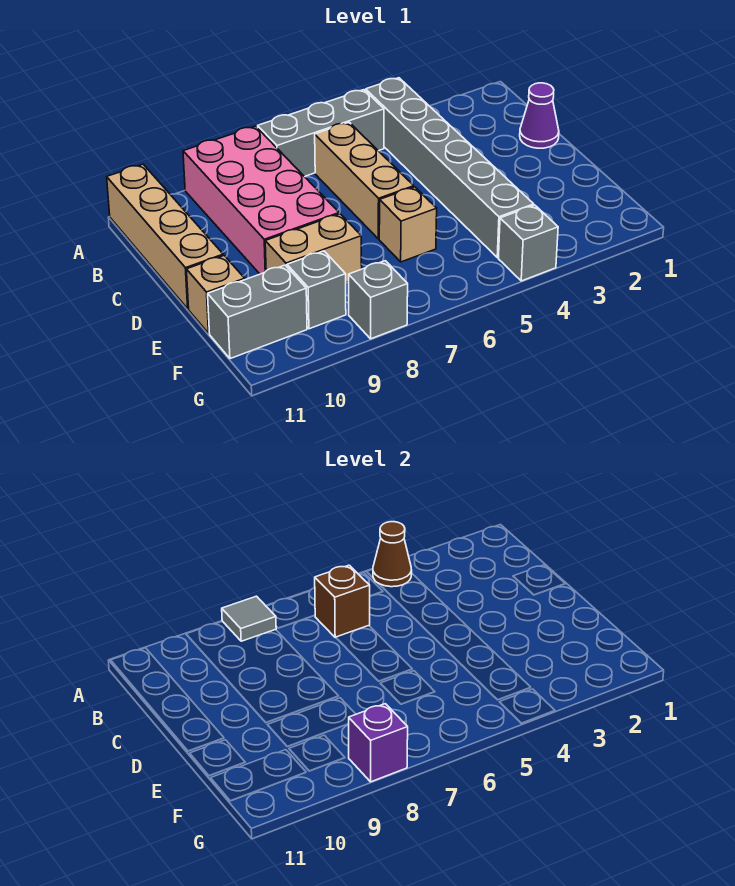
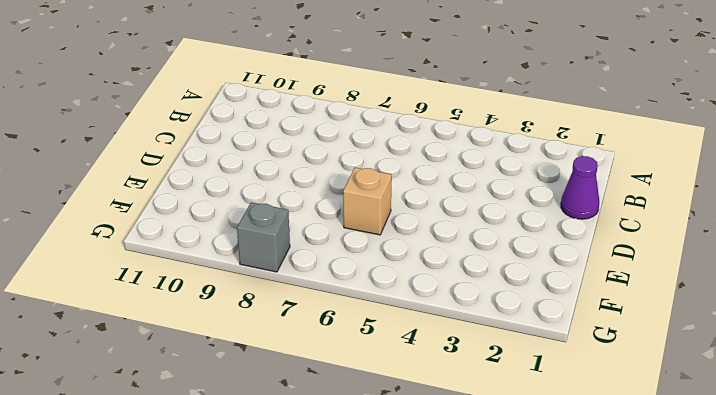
none -> grey 1x6 brick [366,78,534,258]
none -> grey 1x3 brick [258,90,384,177]
none -> pink 2x4 brick [183,126,339,274]

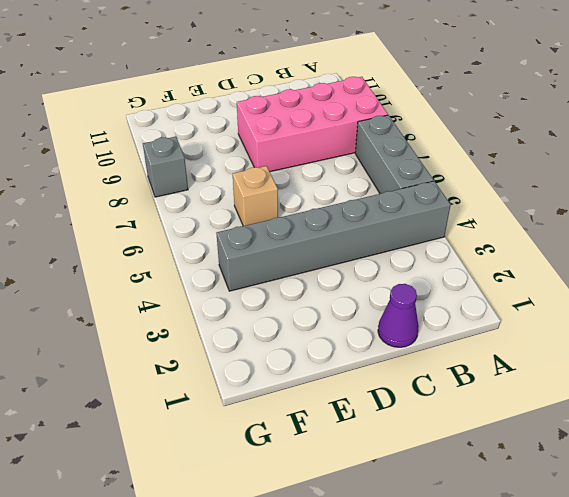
none -> tan 1x4 brick [107,164,223,309]
none -> tan 1x3 brick [315,122,414,239]
none -> tan 1x2 brick [265,214,362,282]

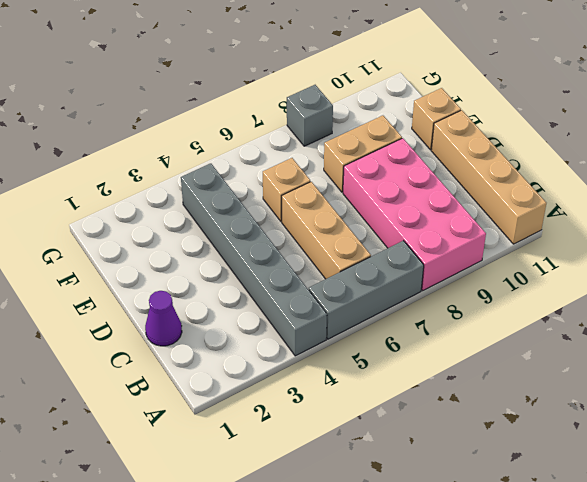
none -> grey 1x1 brick [287,251,346,329]
none -> grey 1x2 brick [208,265,307,359]
none -> grey 1x1 brick [498,205,558,281]

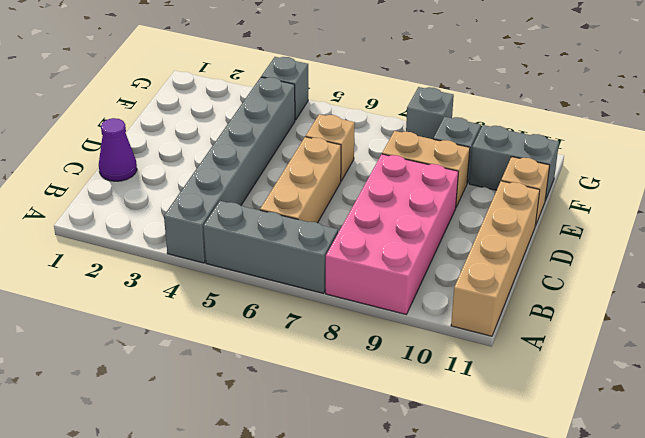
none -> brown 1x1 cone [373,522,412,587]
none -> grey 1x1 tile [222,596,276,641]
none -> brown 1x1 brick [315,565,370,637]

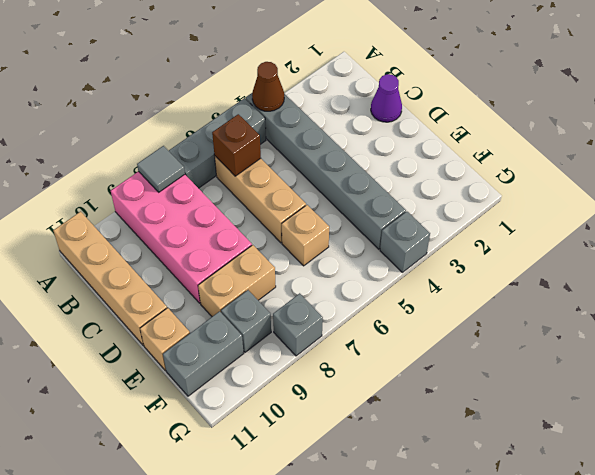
none -> purple 1x1 brick [349,704,408,782]

